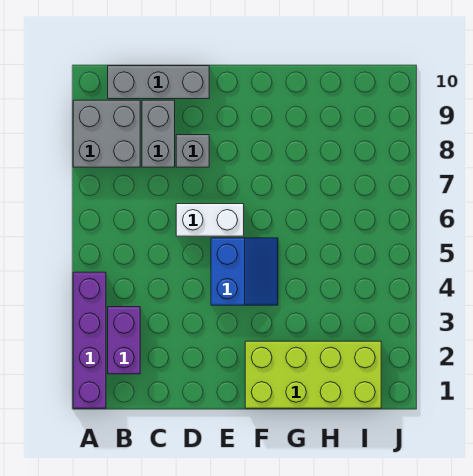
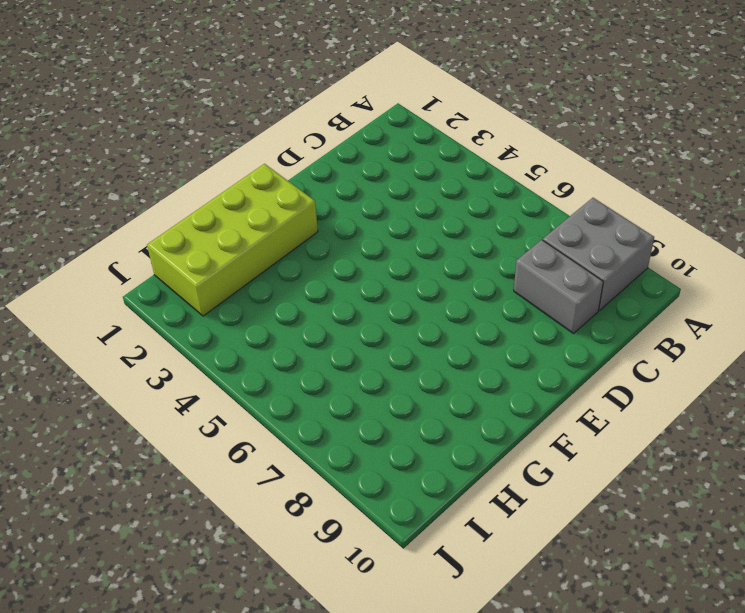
none -> purple 1x4 brick [73,272,106,408]
none -> purple 1x2 brick [108,307,140,374]

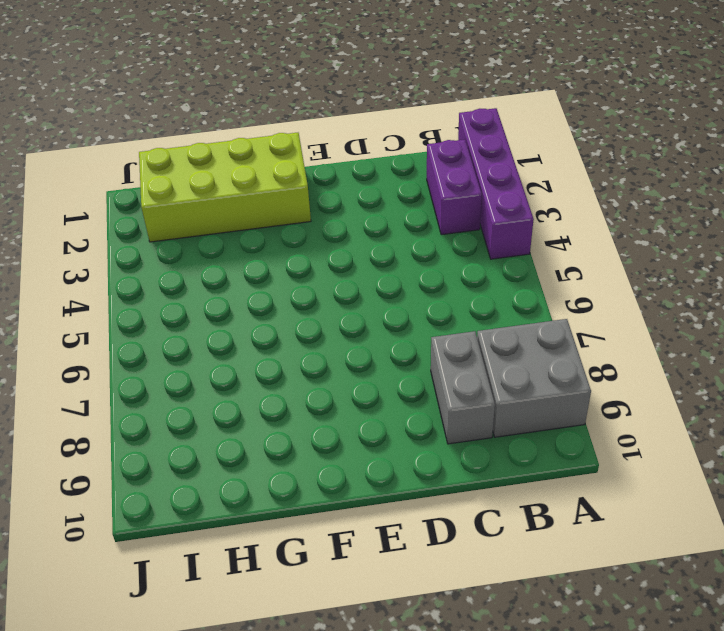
none -> grey 1x3 brick [108,66,209,99]
none -> white 1x2 brick [176,204,244,236]

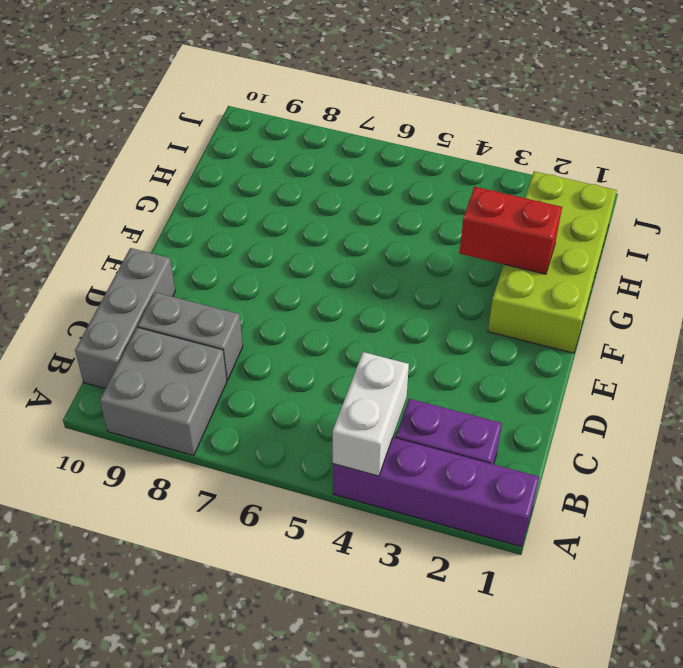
white 1x2 brick [333,352,409,476] -> white 1x2 brick moved to [176,204,244,236]
red 1x2 brick [460,187,562,274] -> none
none -> grey 1x1 brick [176,135,209,167]
none -> blue 2x2 slope [211,238,278,305]

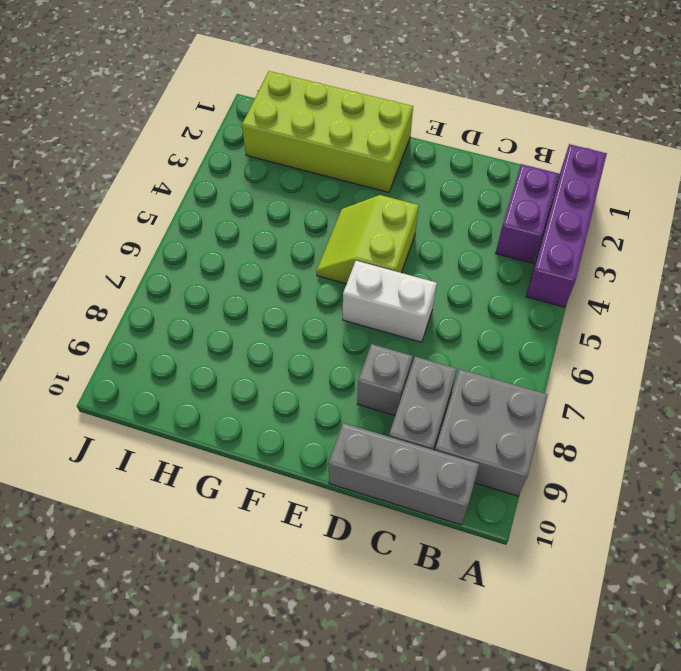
lime 2x2 slope [316,195,419,284] -> blue 2x2 slope [211,238,278,305]

